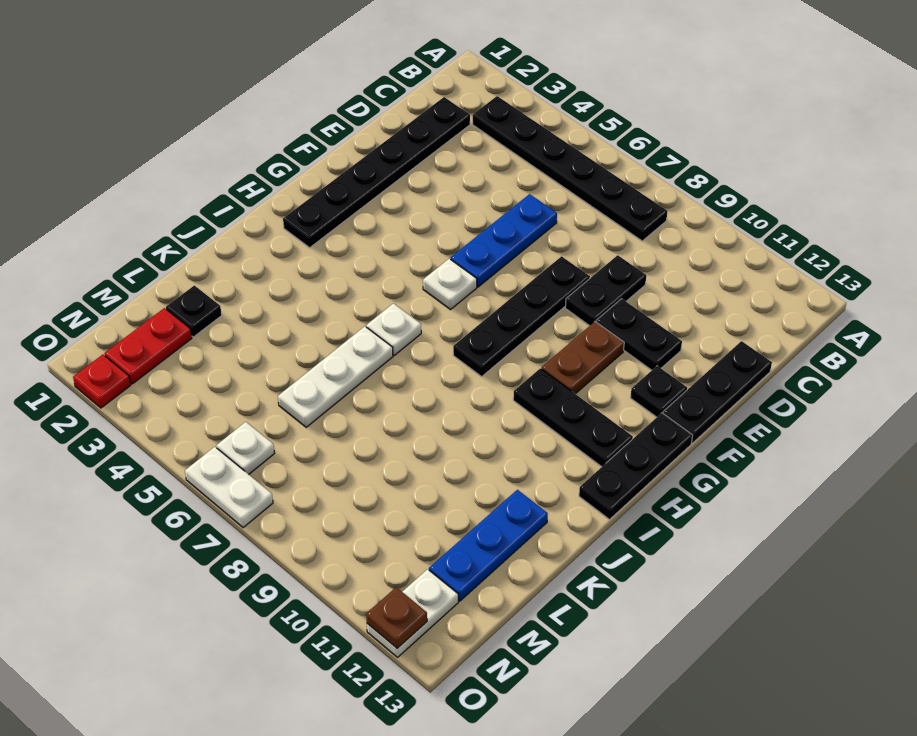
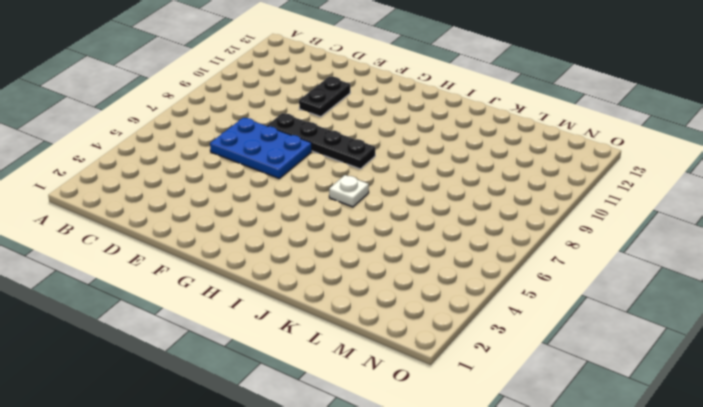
blue 2x3 plate [210,118,312,178] -> blue 1x3 plate [451,194,557,287]
none -> black 1x6 plate [473,96,668,241]
none -> black 1x6 plate [283,97,470,248]
none -> black 1x2 plate [565,255,646,326]

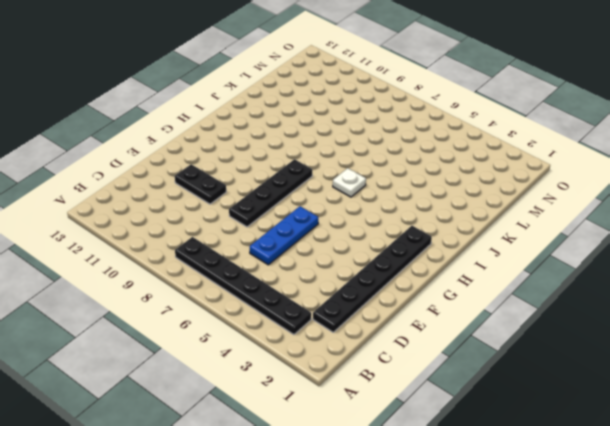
none -> black 1x2 plate [565,255,646,326]
none -> black 1x3 plate [663,341,772,443]
none -> brown 1x2 plate [542,322,624,394]

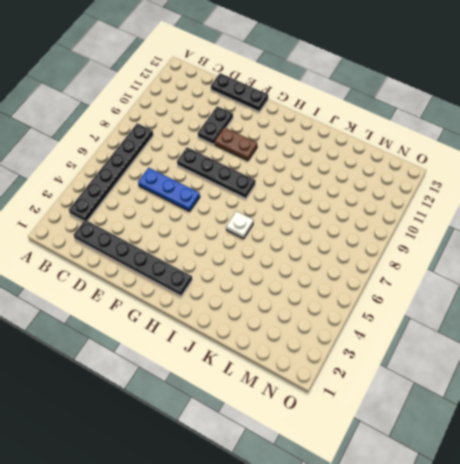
none -> black 1x2 plate [565,255,646,326]
none -> black 1x1 plate [630,366,687,417]
none -> white 1x1 plate [423,259,477,310]

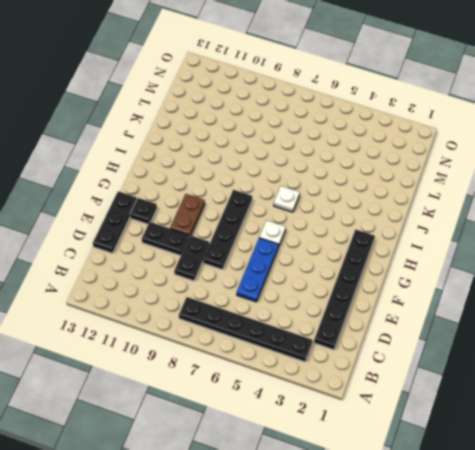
none -> black 1x3 plate [579,413,693,519]
none -> black 1x3 plate [513,368,633,467]
none -> white 1x3 plate [278,326,393,427]

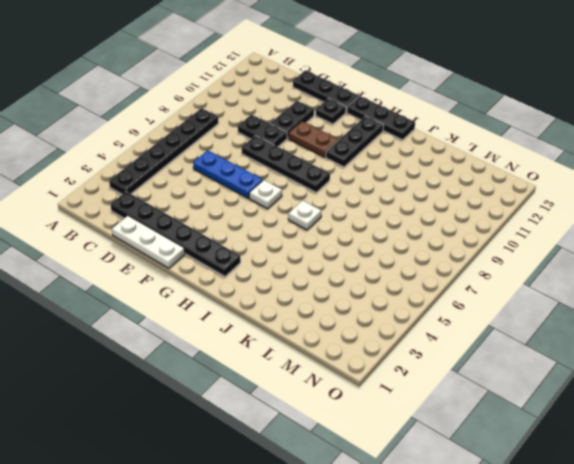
white 1x3 plate [112,216,185,268] -> white 1x3 plate moved to [278,326,393,427]
none -> blue 1x3 plate [429,490,548,601]
none -> black 1x1 plate [166,285,222,337]
none -> red 1x2 plate [105,308,192,384]

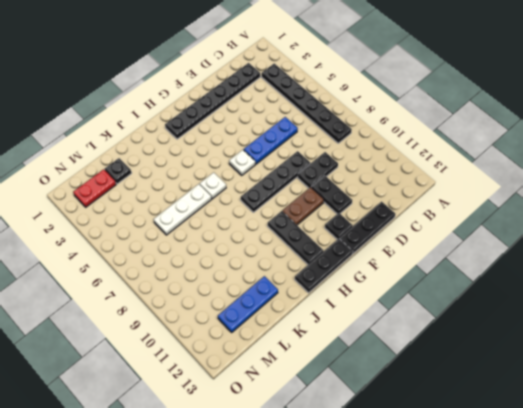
none -> white 1x1 plate [216,422,275,474]
none -> white 1x2 plate [367,569,458,657]
none -> red 1x1 plate [73,355,131,408]

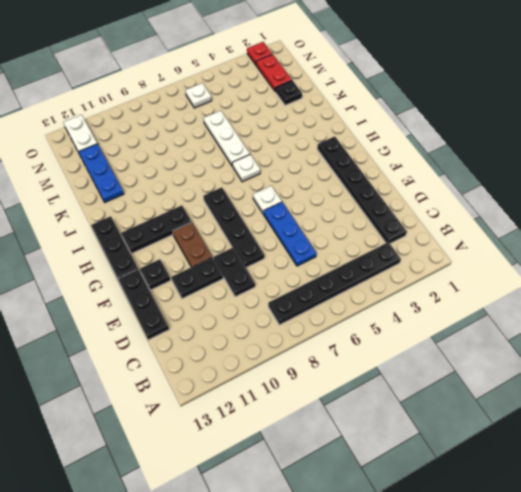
none -> white 1x2 plate [185,447,273,528]
none -> brown 1x1 plate [366,587,427,648]

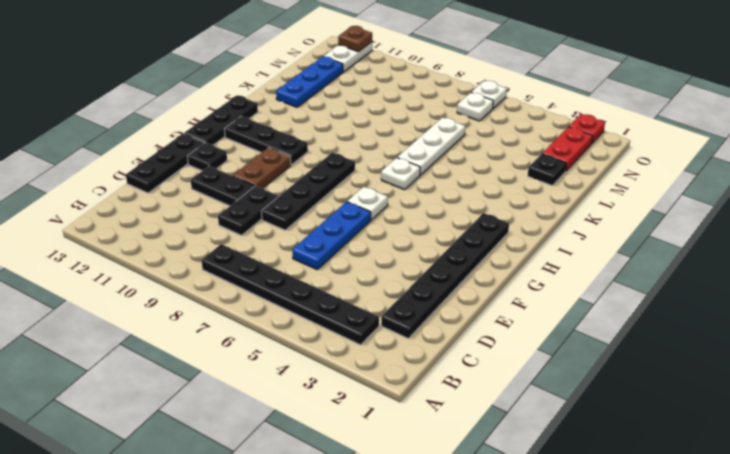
white 1x1 plate [471,81,507,108] -> white 1x2 plate [185,447,273,528]

